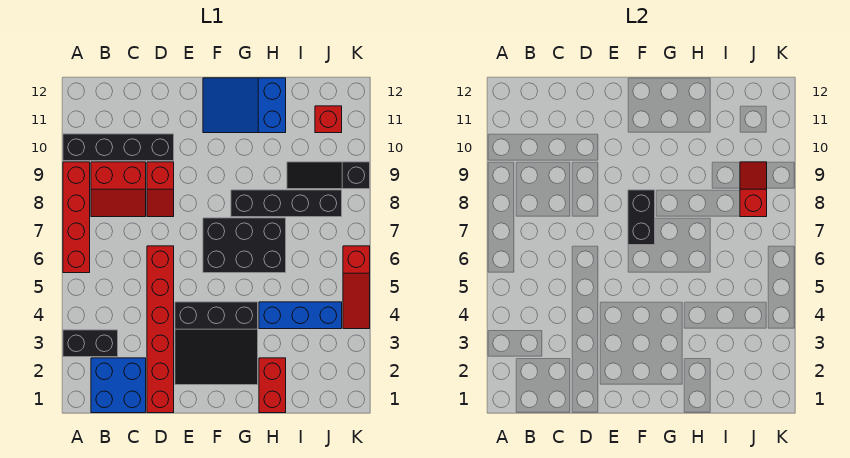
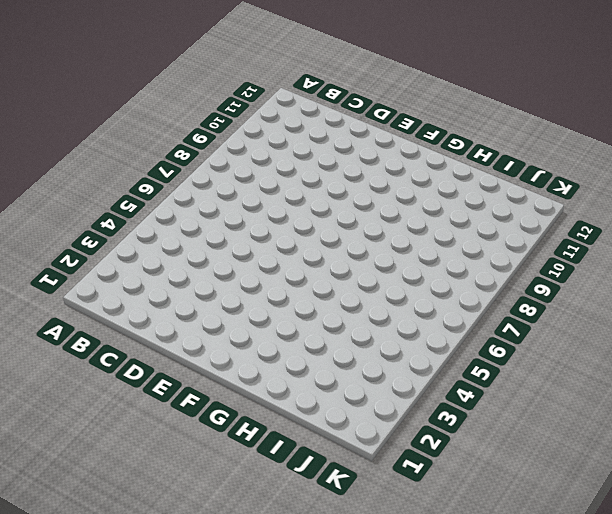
none -> black 1x2 brick [63,330,118,357]
none -> red 1x4 brick [63,162,90,273]
none -> black 1x4 brick [63,134,174,161]

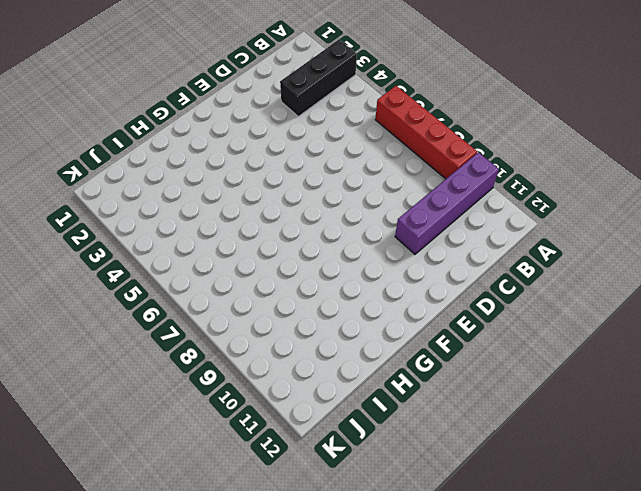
black 1x3 brick [280,40,357,116] -> black 1x2 brick [63,330,118,357]
purple 1x4 brick [395,152,499,254] -> black 1x4 brick [63,134,174,161]
none -> blue 2x2 brick [91,358,146,413]
none -> red 2x2 slope [91,162,146,217]
none -> red 1x6 brick [147,246,174,413]

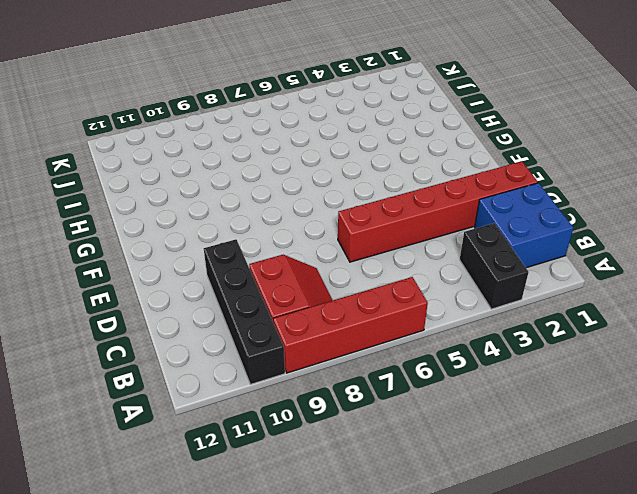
none -> red 1x2 slope [147,162,174,217]
none -> black 3x3 slope [175,302,258,385]
none -> black 2x3 brick [203,218,286,273]

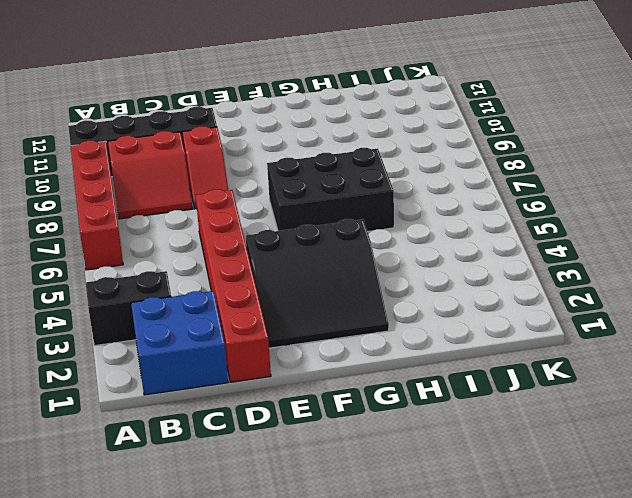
none -> blue 2x3 slope [203,78,286,133]
none -> black 1x4 brick [231,190,342,217]
none -> red 1x2 brick [259,358,286,413]

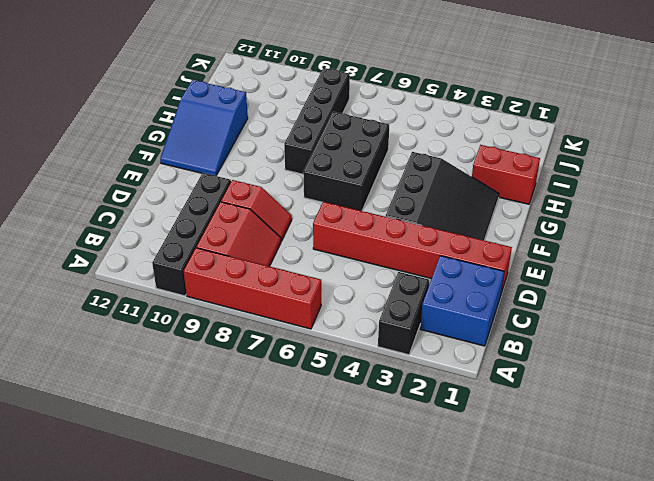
none -> blue 1x3 brick [259,302,342,329]
none -> black 1x3 slope [287,162,370,189]
none -> red 1x1 brick [315,106,342,133]

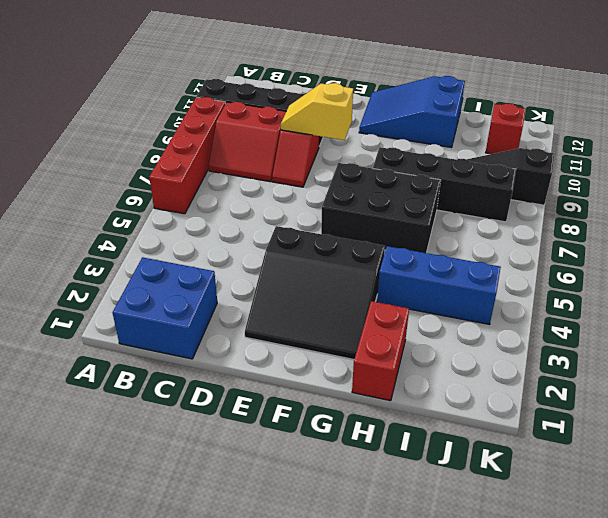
yellow 1x2 slope [281,83,353,140] -> none
none -> black 1x2 brick [63,330,118,357]
none -> red 1x6 brick [147,246,174,413]
none -> red 1x3 slope [343,246,370,329]

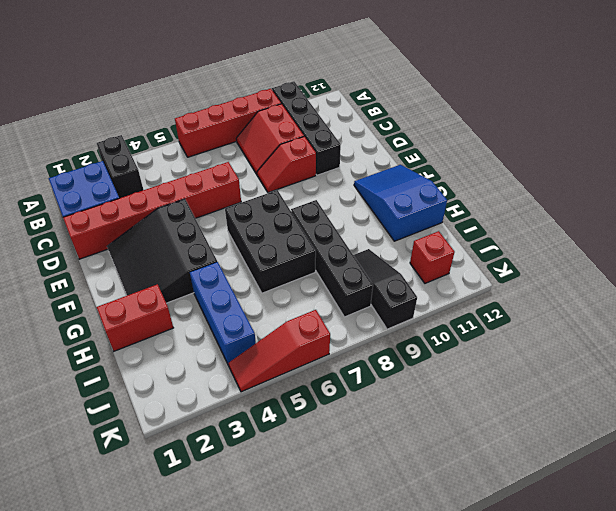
none -> black 1x2 brick [628,190,655,245]
none -> red 1x2 slope [740,162,767,217]

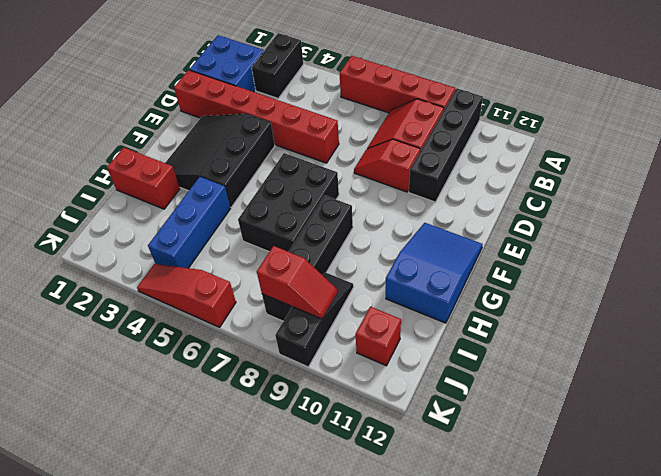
none -> black 1x2 brick [628,190,655,245]

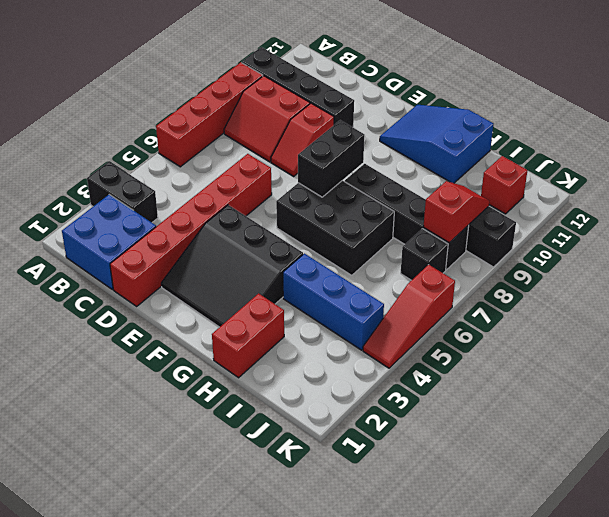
black 1x1 brick [401,229,448,280] -> none

